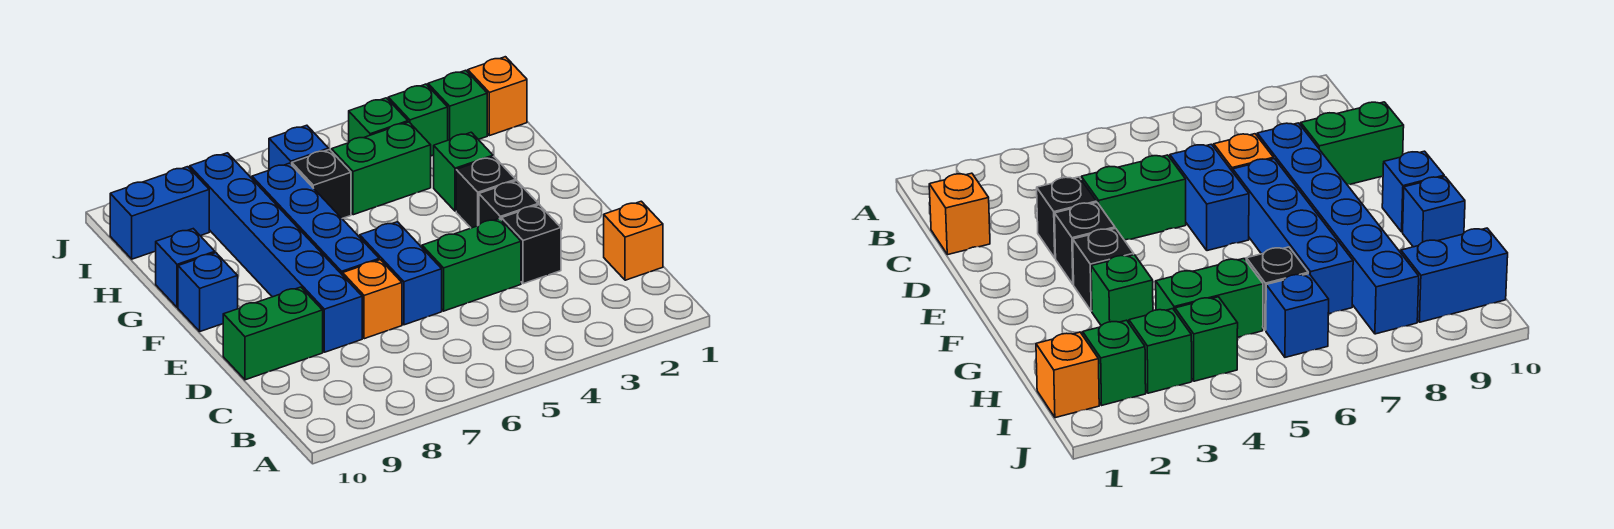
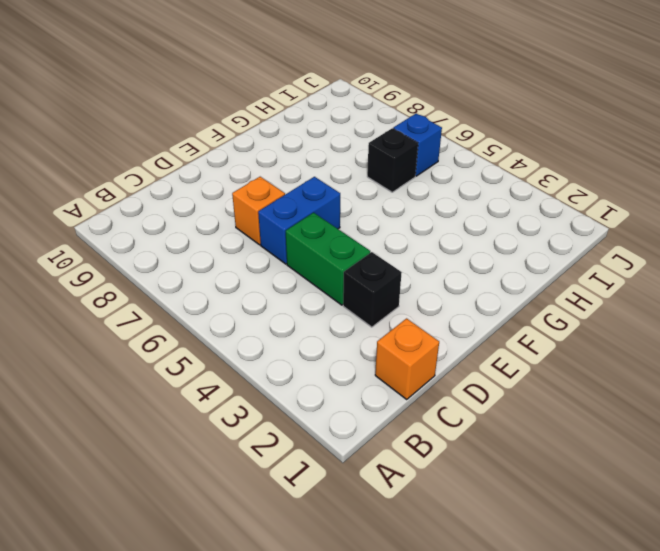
none -> blue 1x6 brick [190,153,362,352]
none -> green 1x2 brick [223,287,323,380]
none -> black 1x1 brick [479,181,538,225]

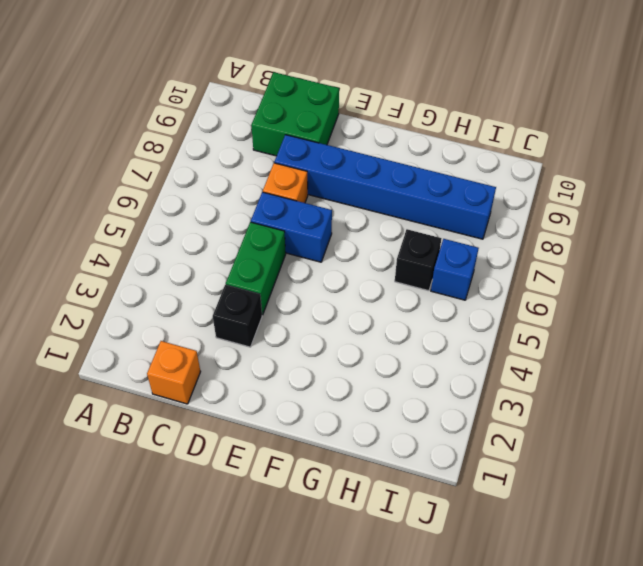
green 2x2 brick [251,72,339,156] -> green 1x2 brick [223,287,323,380]
none -> black 1x1 brick [479,181,538,225]
none -> blue 1x4 brick [252,163,379,275]
none -> black 1x1 brick [456,157,516,228]

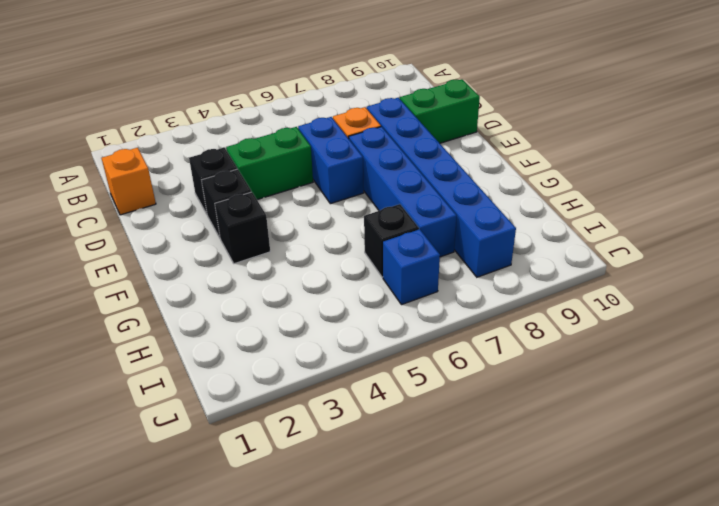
none -> blue 1x1 brick [178,253,238,331]
none -> green 1x1 brick [434,132,493,211]
none -> blue 1x1 brick [156,229,215,307]

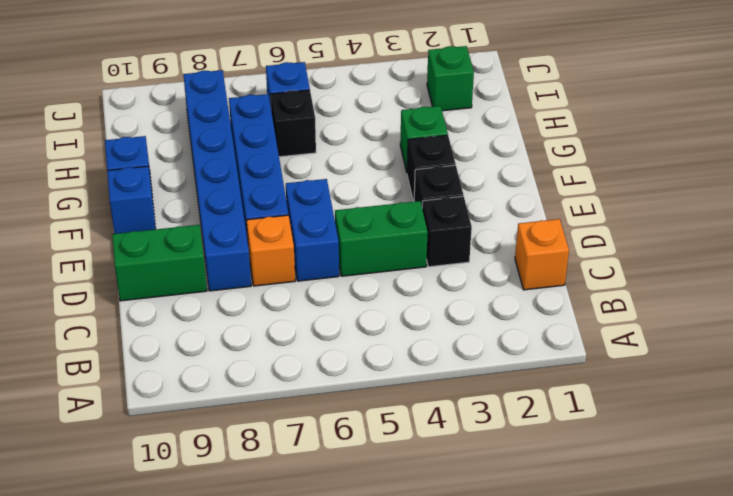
none -> green 1x2 brick [332,122,431,215]
none -> orange 1x1 brick [468,57,527,136]
none -> green 1x1 brick [388,84,448,156]

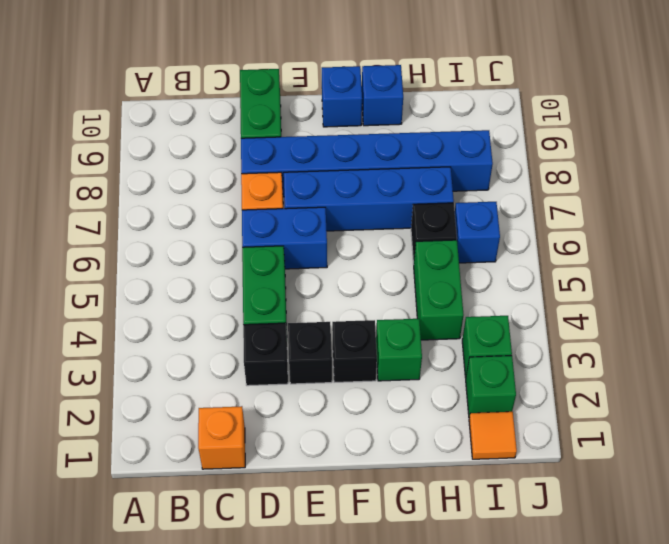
orange 1x1 tile [469,412,517,459] -> orange 1x1 brick [468,57,527,136]
none -> green 1x1 brick [349,98,408,142]
none -> blue 1x2 brick [110,167,209,259]

